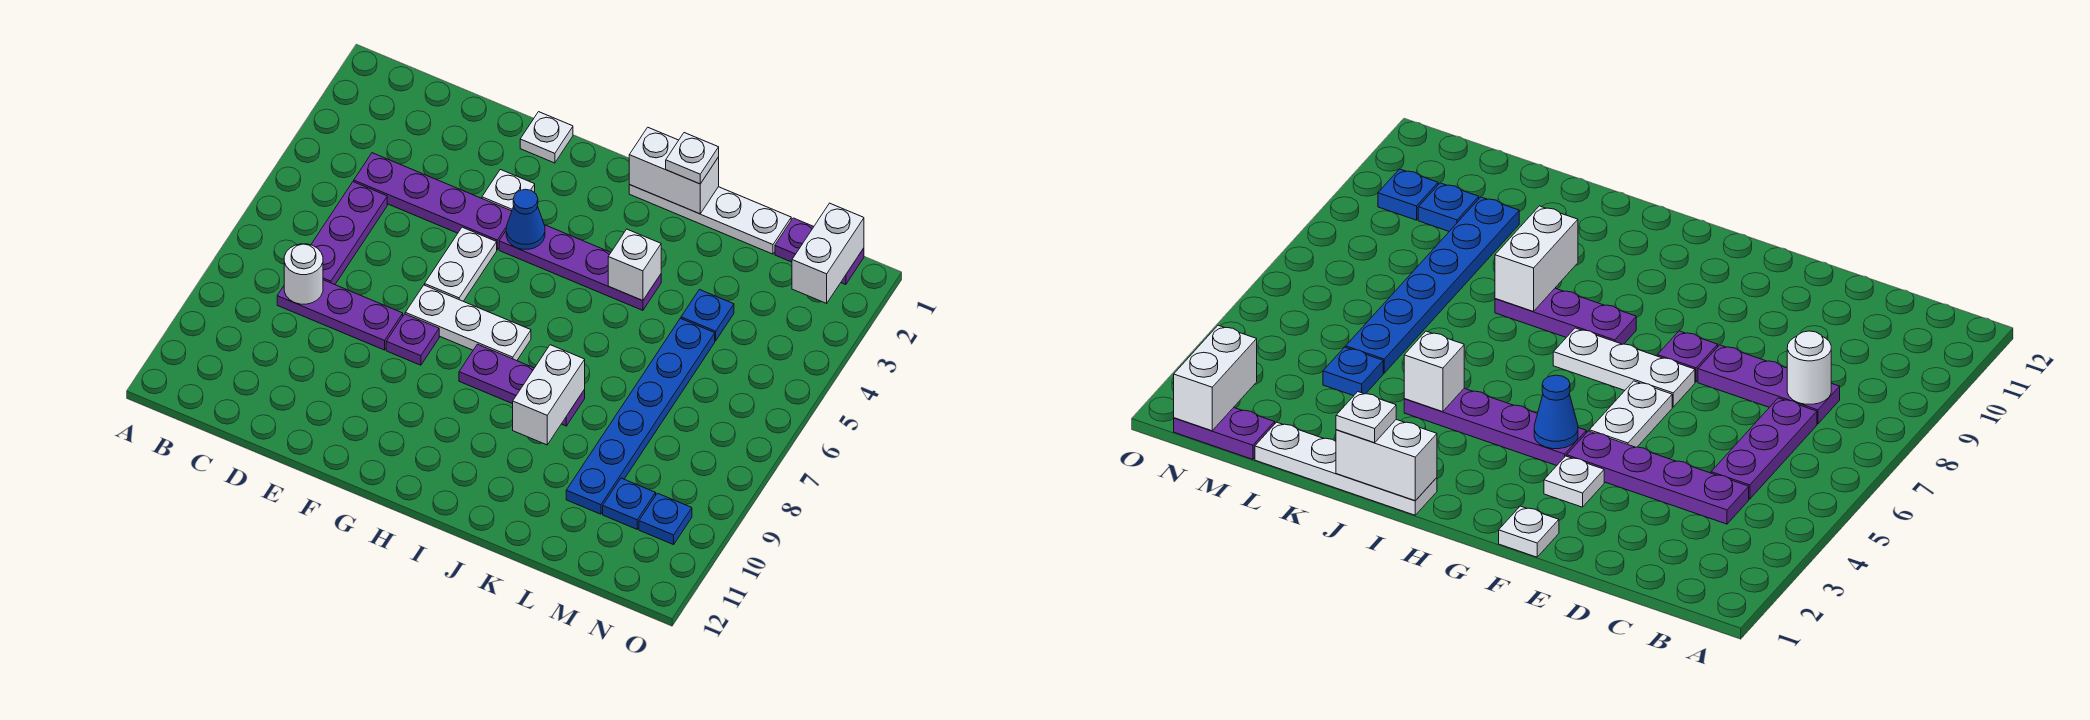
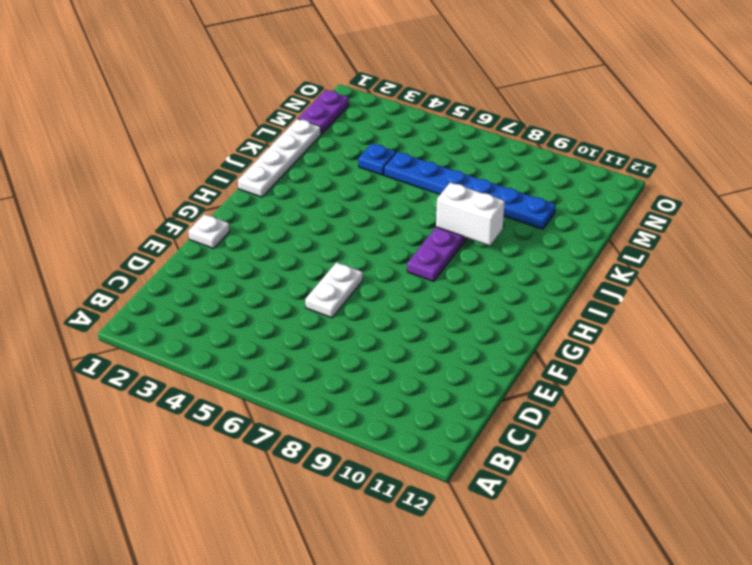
white 1x2 plate [305,262,363,318] -> white 1x2 plate turned to [425,227,497,301]
none -> purple 1x4 plate [354,153,512,250]
none -> purple 1x3 plate [311,182,387,285]
none -> purple 1x3 plate [277,280,403,350]

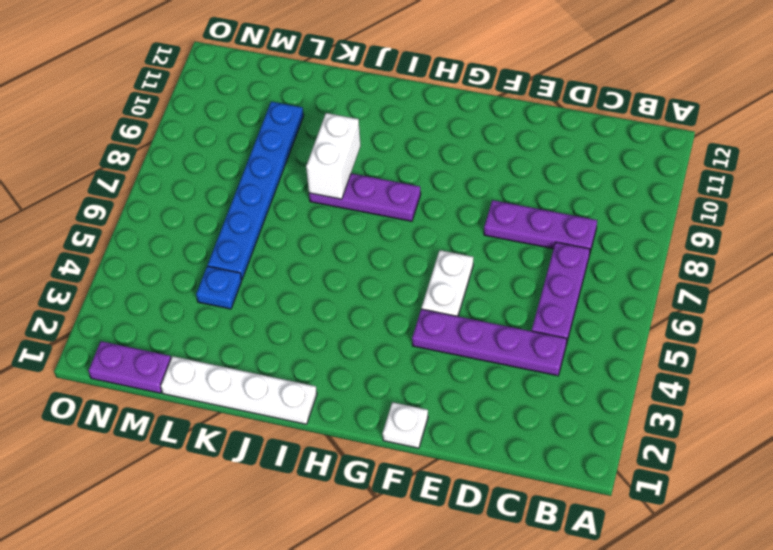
none -> white 1x1 plate [482,169,535,211]
none -> white 1x3 plate [405,285,531,361]
none -> purple 1x1 plate [386,314,439,365]

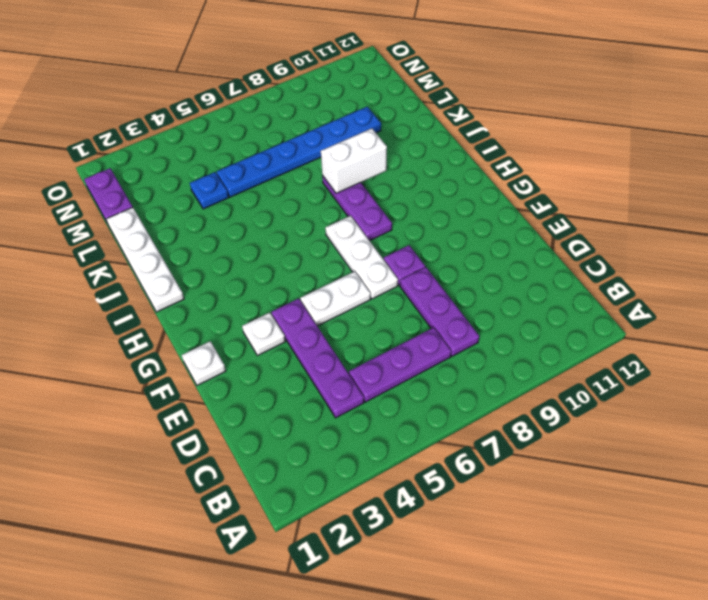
none -> purple 1x4 plate [499,225,661,310]
none -> blue 1x1 plate [603,478,656,529]
none -> blue 1x1 plate [639,493,692,545]

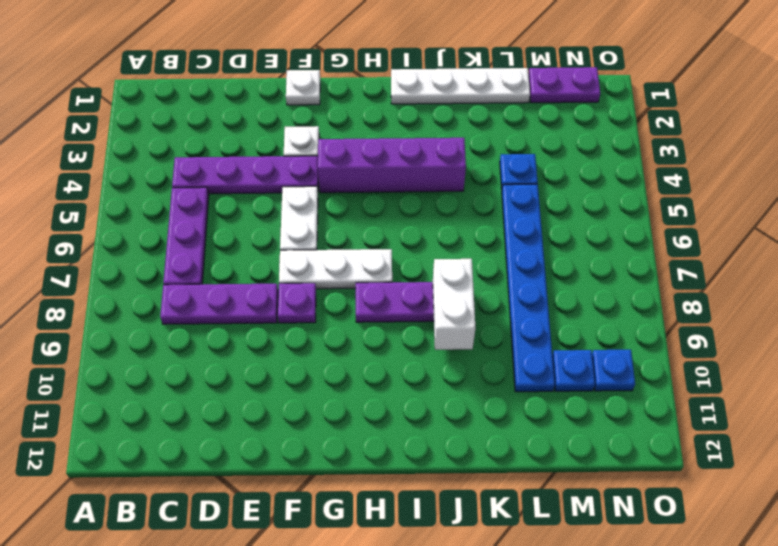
purple 1x4 brick [318,138,466,193] -> purple 1x4 plate [499,225,661,310]
none -> white 1x1 round brick [284,244,323,304]
none -> blue 1x1 cone [506,189,545,249]
none -> white 1x2 brick [629,127,719,214]

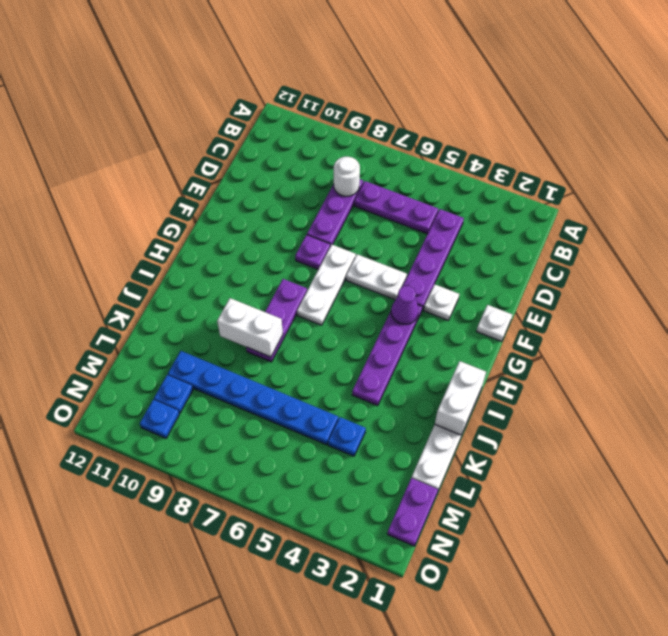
purple 1x1 cone [391,286,419,324] -> blue 1x1 cone [506,189,545,249]
none -> white 1x1 brick [608,229,661,301]
none -> white 1x2 brick [792,203,864,303]
none -> white 1x1 plate [666,133,719,184]

